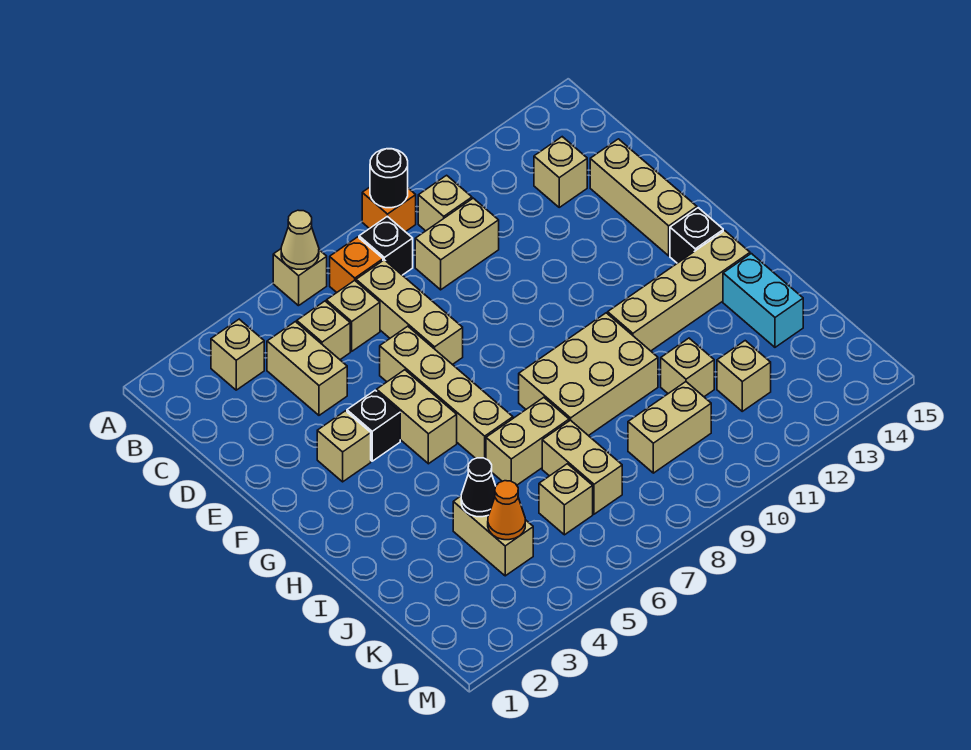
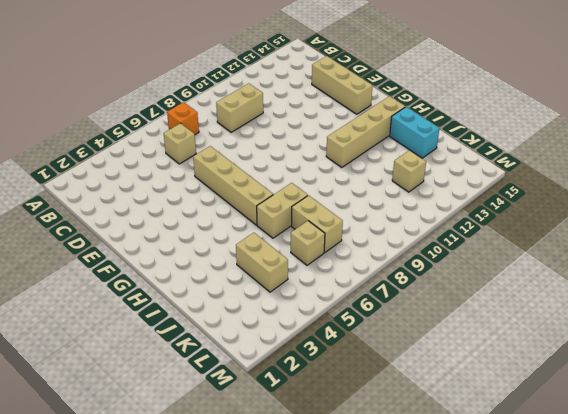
none -> tan 1x1 brick [273,249,327,306]
none -> orange 1x1 brick [362,187,416,232]
none -> tan 1x1 brick [211,319,264,390]
none -> black 1x1 brick [359,216,413,275]

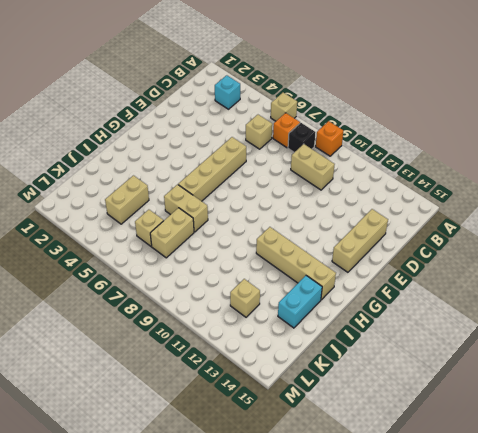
cyan 1x1 brick [215,75,240,109] -> tan 1x1 brick [211,319,264,390]
none -> tan 1x1 brick [418,175,472,231]
none -> tan 1x2 brick [267,322,347,415]
none -> tan 1x1 brick [297,301,350,360]
none -> tan 1x3 brick [356,260,463,365]

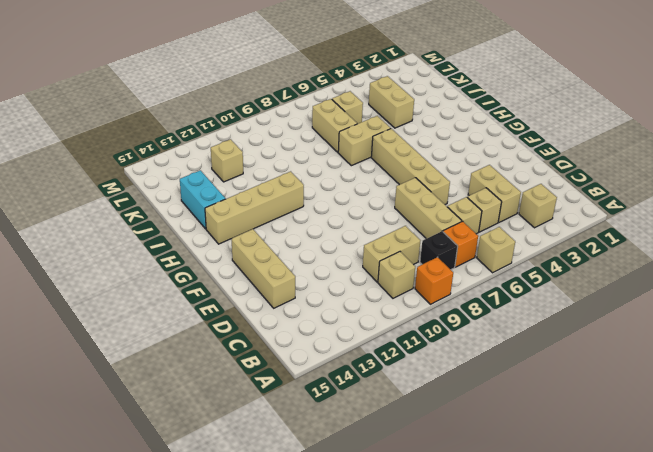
none -> tan 1x1 brick [534,137,587,207]
none -> tan 1x1 brick [317,411,371,482]
none -> black 1x1 brick [347,390,400,461]
none -> tan 1x2 brick [377,370,457,464]

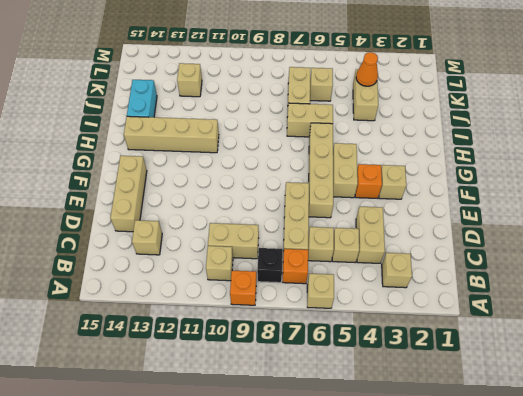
orange 1x1 brick [355,164,382,198] -> black 1x1 brick [347,390,400,461]
none -> black 1x1 brick [670,208,723,263]
none -> tan 2x3 brick [519,313,658,436]
none -> tan 1x1 brick [661,338,714,397]
none -> tan 1x2 brick [628,382,711,473]

